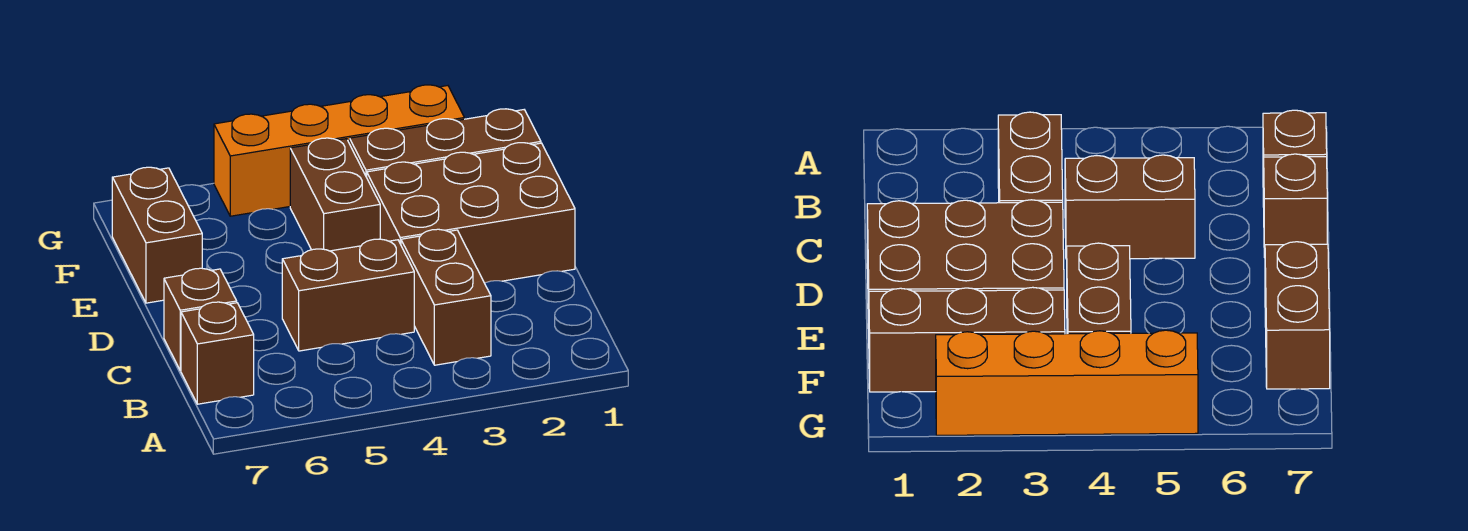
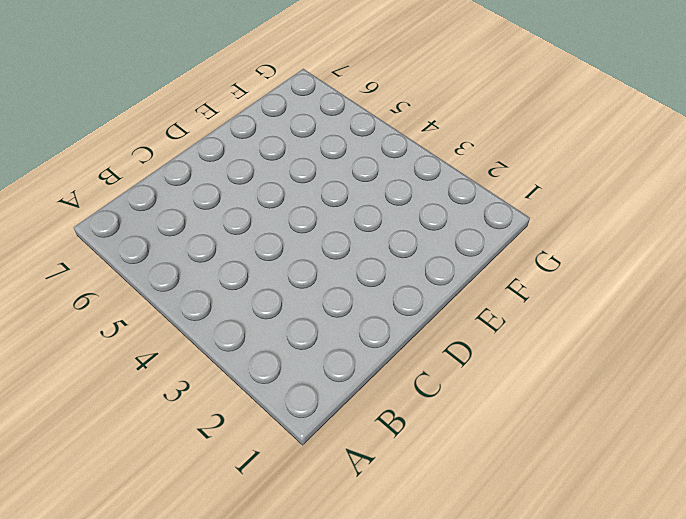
none -> brown 1x2 brick [401,229,491,365]
none -> brown 1x1 brick [181,302,254,404]

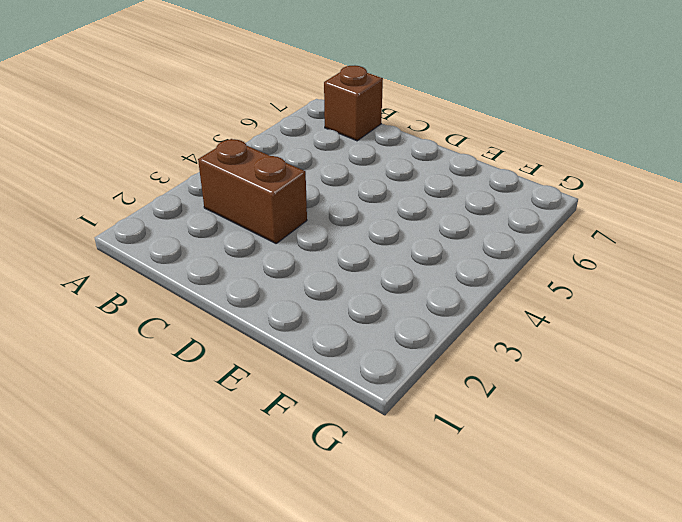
none -> brown 1x2 brick [282,239,414,351]
none -> brown 1x1 brick [164,268,237,371]

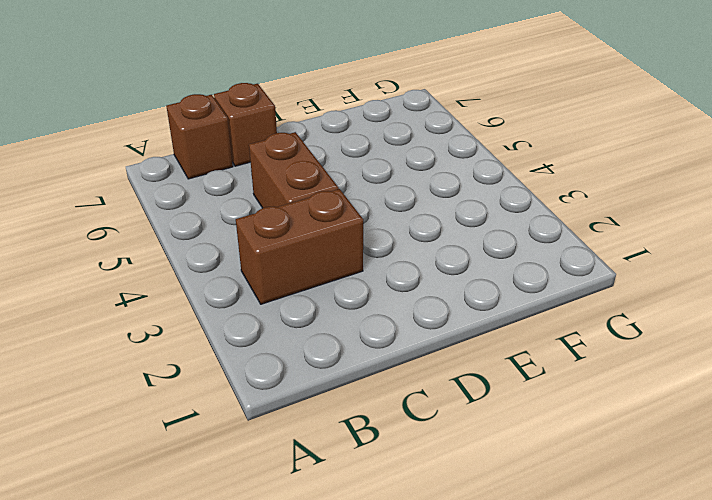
none -> brown 2x3 brick [367,143,575,283]
none -> brown 1x2 brick [290,138,380,251]

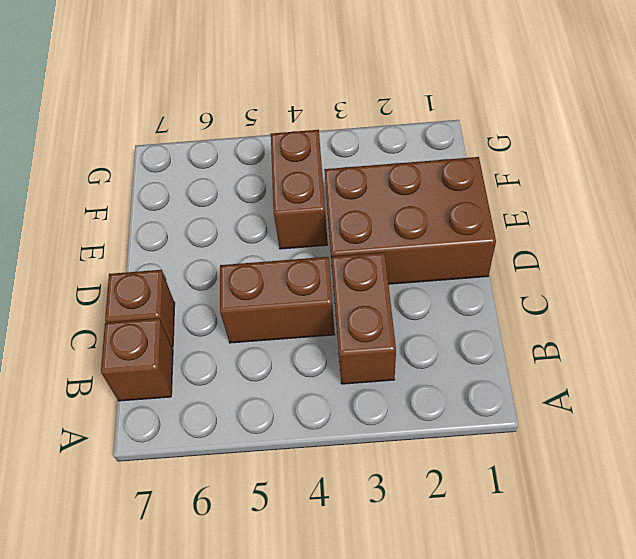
none -> brown 1x2 brick [112,167,202,303]
none -> brown 1x3 brick [350,109,541,177]

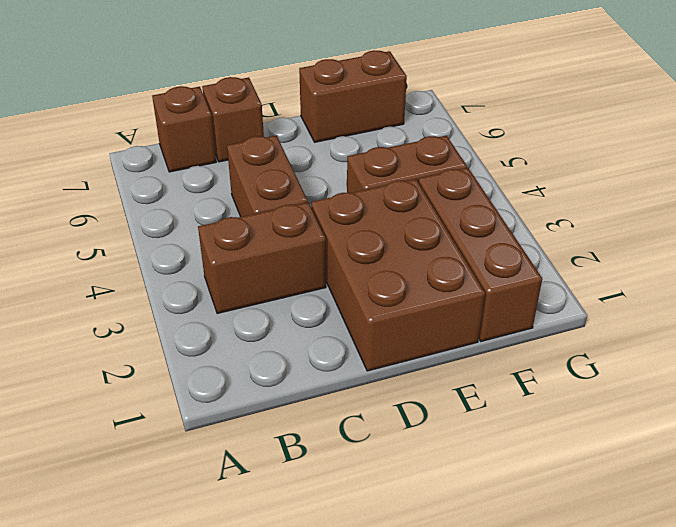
none -> orange 1x4 brick [214,85,464,216]

